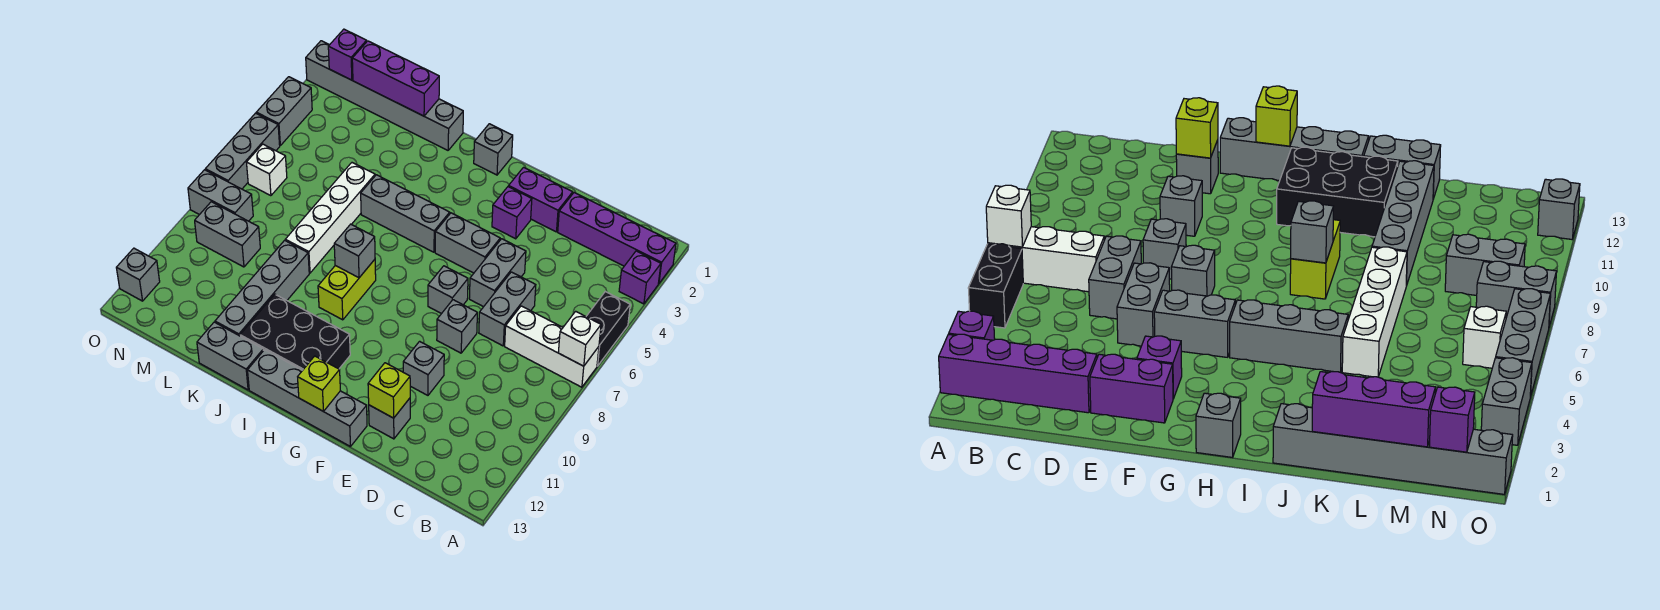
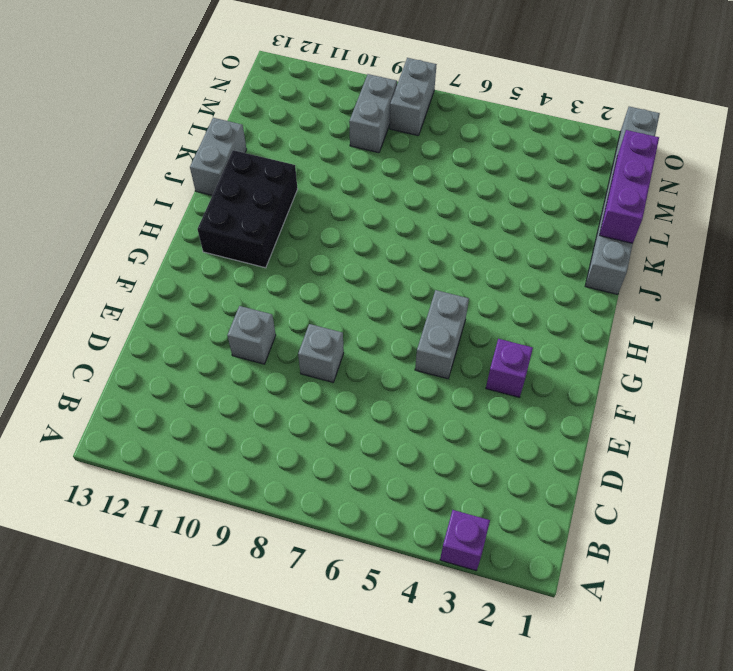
none -> purple 1x4 brick [558,193,676,284]
none -> black 1x2 brick [586,292,630,366]
none -> white 1x3 brick [505,306,599,387]
none -> grey 1x2 brick [479,272,536,346]

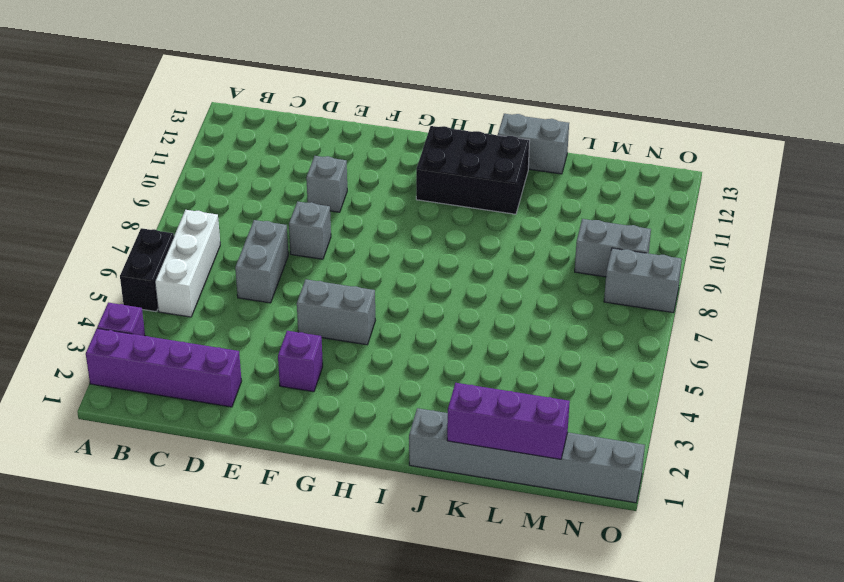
white 1x3 brick [155,210,220,317] -> white 1x3 brick turned to [505,306,599,387]
none -> purple 1x2 brick [509,167,573,232]
none -> grey 1x2 brick [469,239,526,307]
none -> grey 1x1 brick [369,398,410,439]
none -> grey 1x1 brick [428,266,468,314]

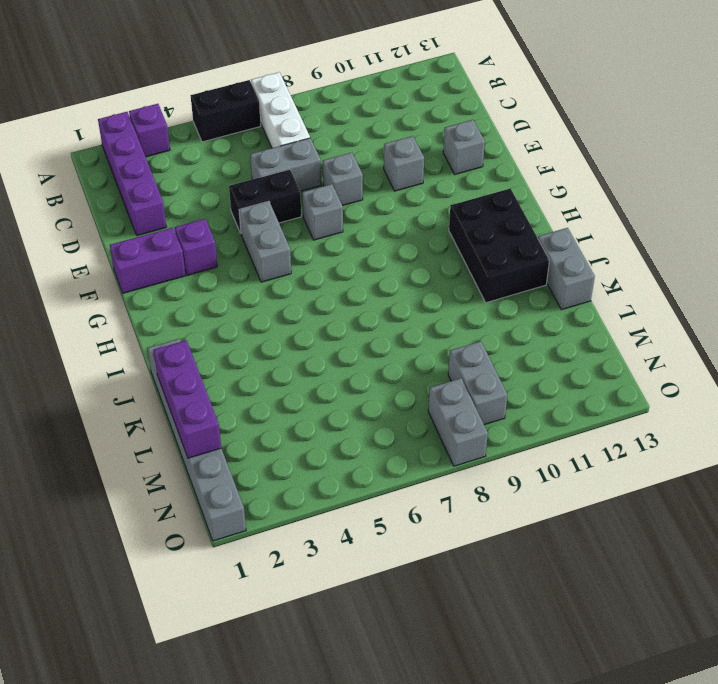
black 1x2 brick [229,169,301,233] -> grey 1x2 brick [469,239,526,307]
purple 1x2 brick [110,228,185,293] -> purple 1x2 brick turned to [509,167,573,232]
none -> grey 1x4 brick [248,350,367,447]
none -> grey 1x1 brick [474,124,513,175]
none -> grey 1x3 brick [361,175,450,252]
none -> lime 1x2 brick [318,260,376,320]

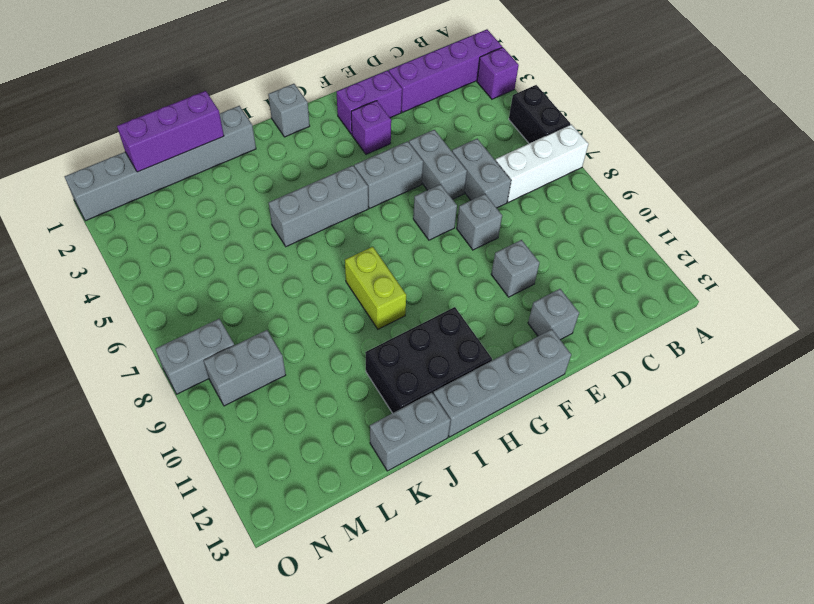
none -> white 1x4 brick [285,163,375,273]
none -> grey 1x4 brick [215,240,309,336]
none -> white 1x1 brick [246,144,287,196]
none -> grey 1x2 brick [256,77,312,145]

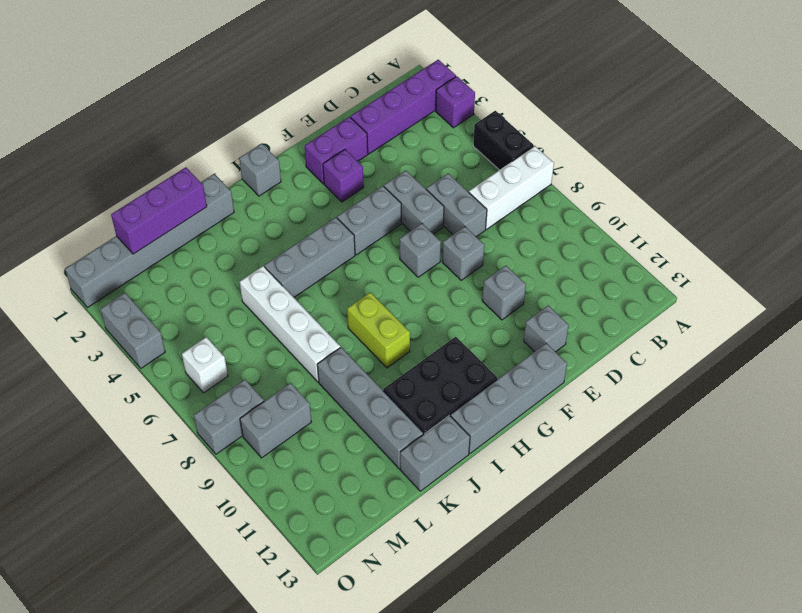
none -> grey 1x3 brick [205,113,280,189]
none -> grey 1x1 brick [116,248,160,301]
none -> white 1x1 brick [558,311,601,366]
none -> lime 1x1 brick [368,363,410,418]

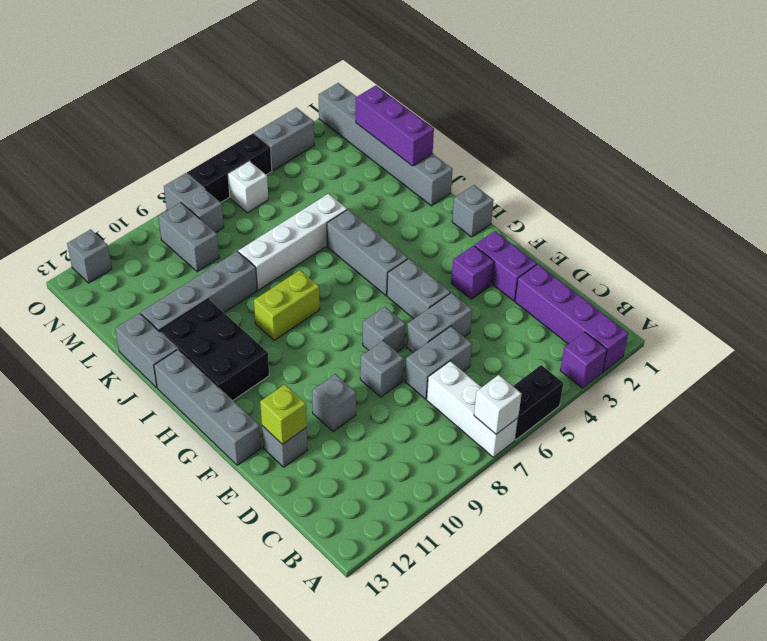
black 1x3 brick [187,133,272,202] -> grey 1x3 brick [205,113,280,189]
none -> lime 1x1 brick [298,356,340,411]
none -> grey 1x1 brick [334,224,375,278]
none -> purple 1x1 brick [328,29,367,80]

